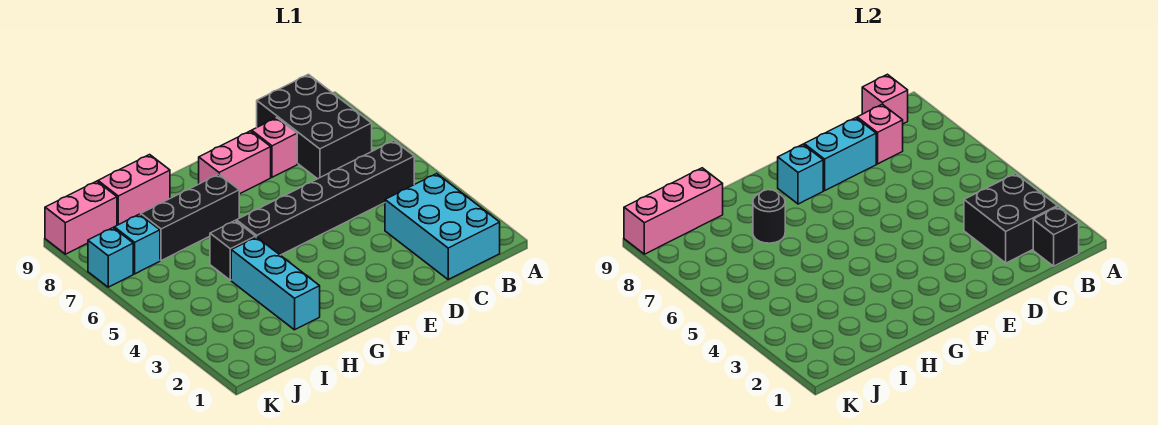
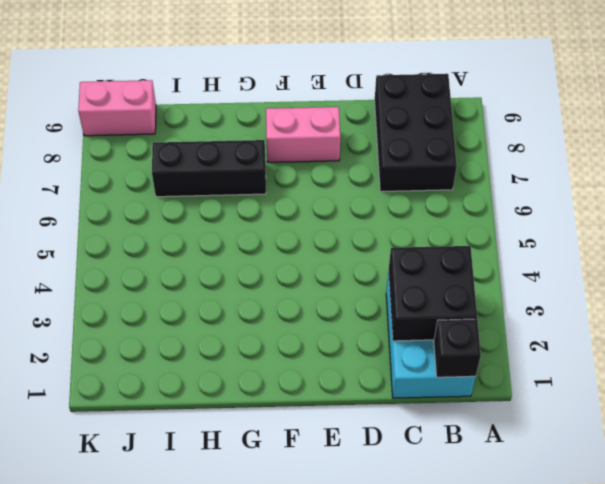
none -> black 1x6 brick [236,141,414,255]
none -> pink 1x1 brick [252,118,297,177]
none -> cyan 1x3 brick [231,237,320,330]

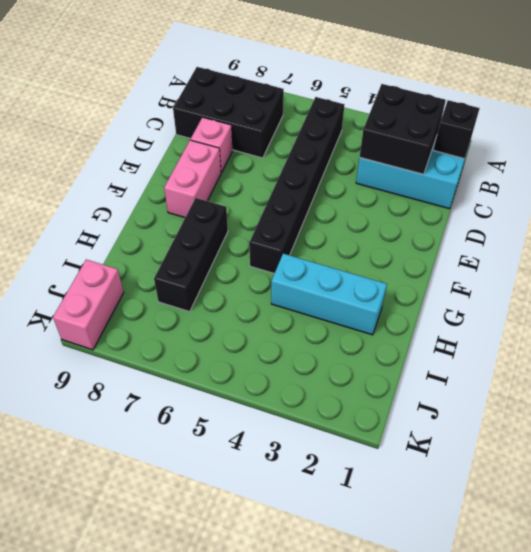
none -> black 1x1 brick [210,221,256,280]
none -> pink 1x2 brick [98,155,170,225]
none -> cyan 1x1 brick [114,214,160,274]

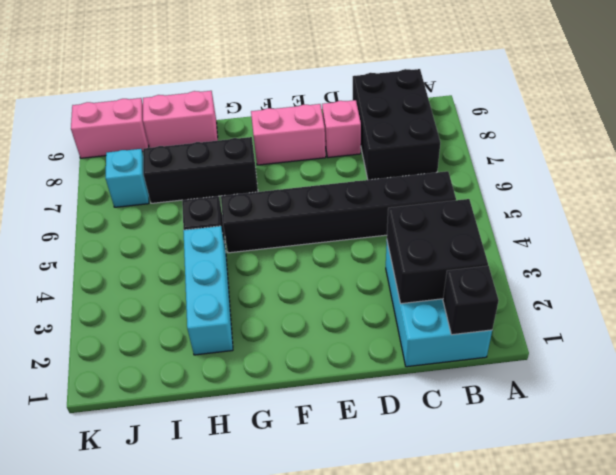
none -> cyan 1x1 brick [88,228,133,287]
none -> pink 1x1 brick [862,74,908,124]
none -> pink 1x1 brick [857,104,903,164]

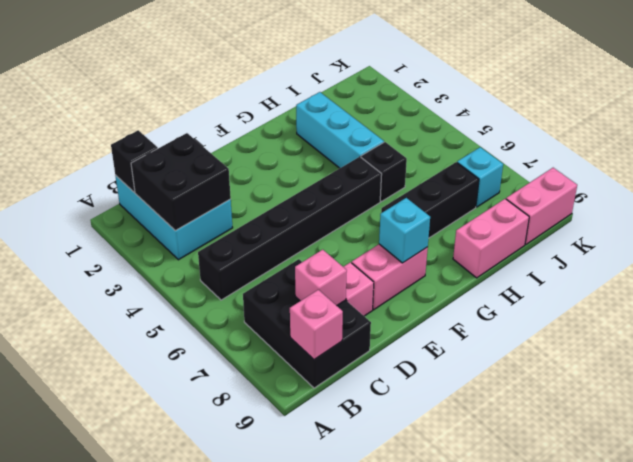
none -> cyan 1x1 brick [88,228,133,287]
none -> cyan 1x2 brick [804,118,876,191]
none -> black 1x1 round brick [753,190,785,243]

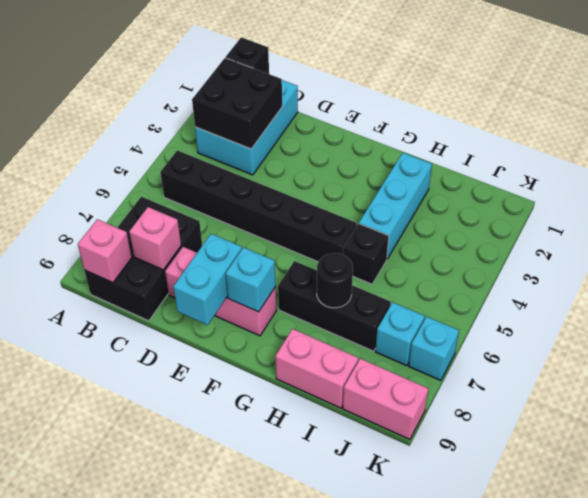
cyan 1x2 brick [173,234,242,325] -> cyan 1x2 brick turned to [804,118,876,191]
none -> pink 1x3 brick [624,168,723,254]

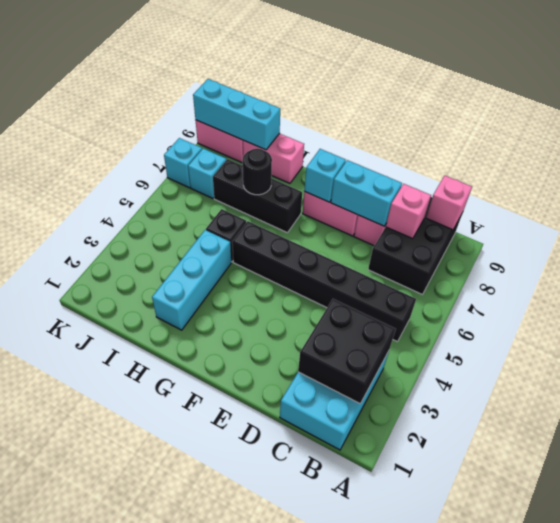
cyan 1x3 brick [193,79,280,150] -> pink 1x3 brick [624,168,723,254]
none -> black 1x1 brick [1033,207,1079,266]

